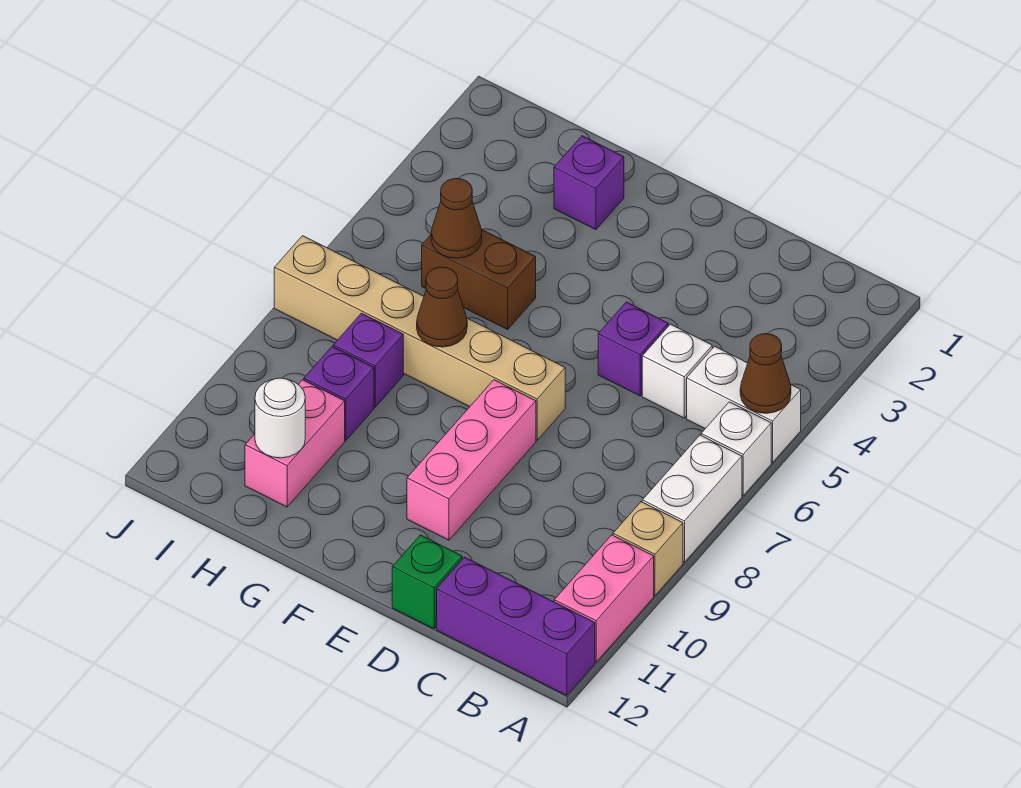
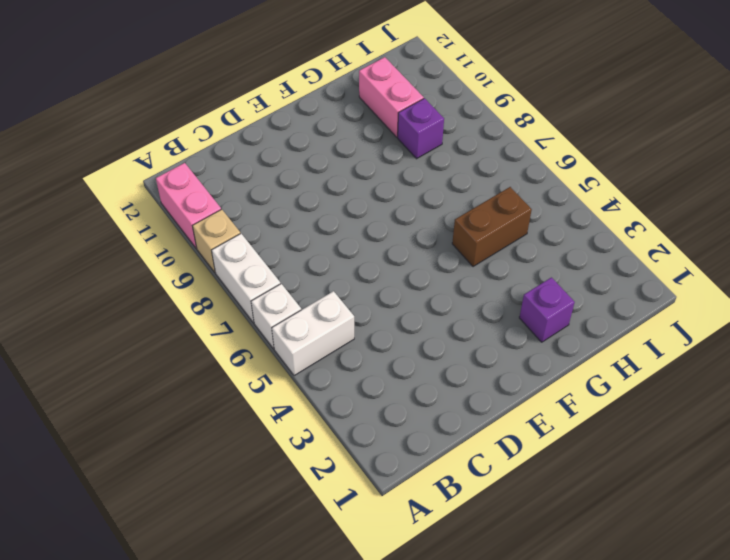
none -> purple 1x3 brick [437,557,595,695]
none -> white 1x1 brick [642,324,712,418]
none -> purple 1x1 brick [598,302,668,396]

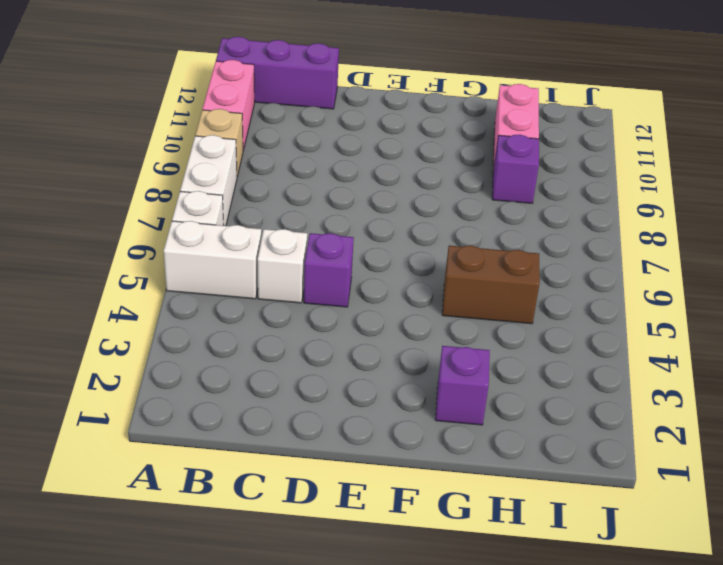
none -> green 1x1 brick [392,535,462,629]
none -> tan 1x6 brick [274,236,565,440]
none -> pink 1x3 brick [407,380,536,540]

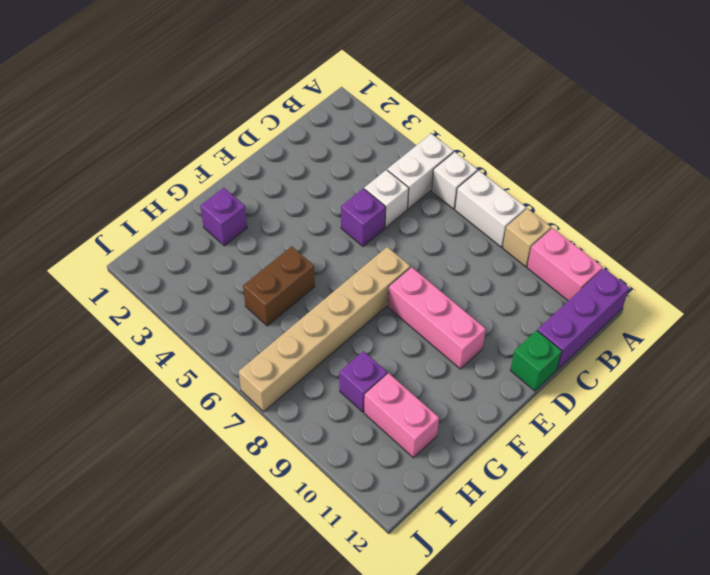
none -> purple 1x1 brick [333,313,403,407]
none -> brown 1x1 cone [740,334,791,413]
none -> brown 1x1 cone [417,267,467,347]

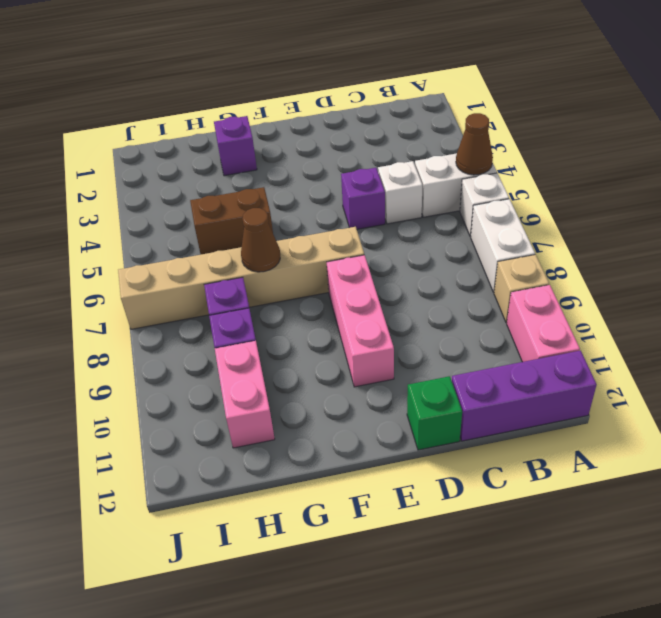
none -> brown 1x1 cone [431,179,482,258]
none -> white 1x1 round brick [255,378,305,458]

